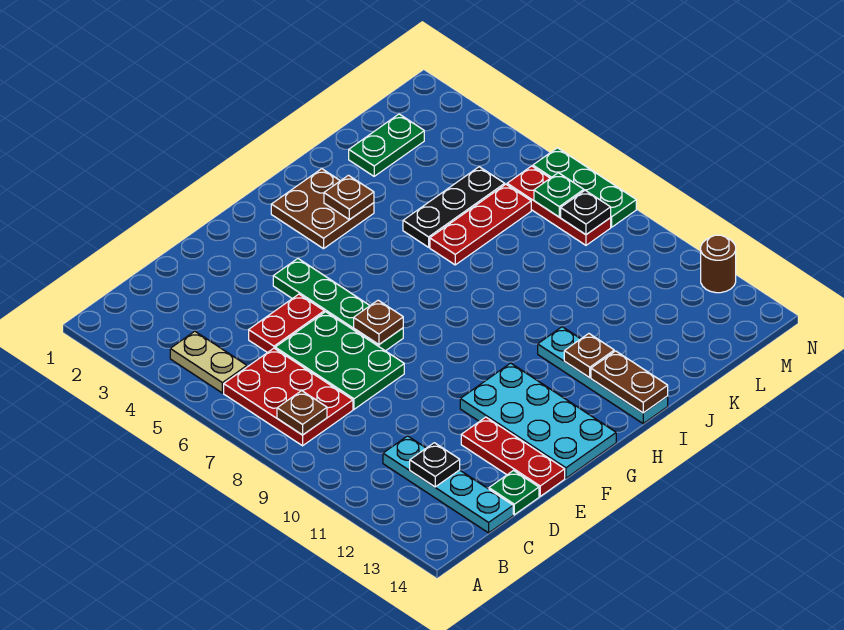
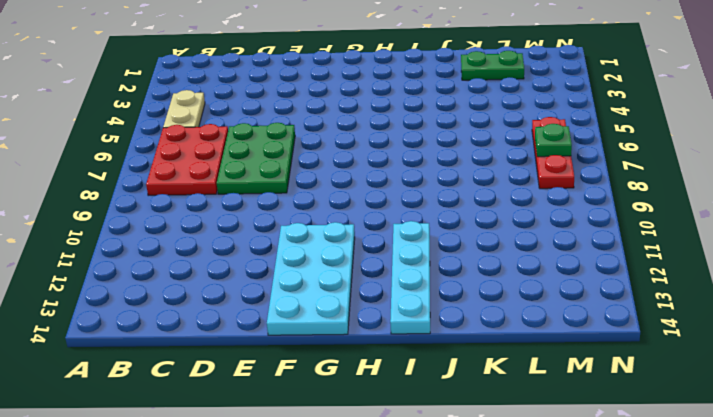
none -> cyan 1x4 plate [383,436,513,533]
none -> red 1x2 plate [249,294,324,353]
none -> green 1x1 plate [489,471,539,515]

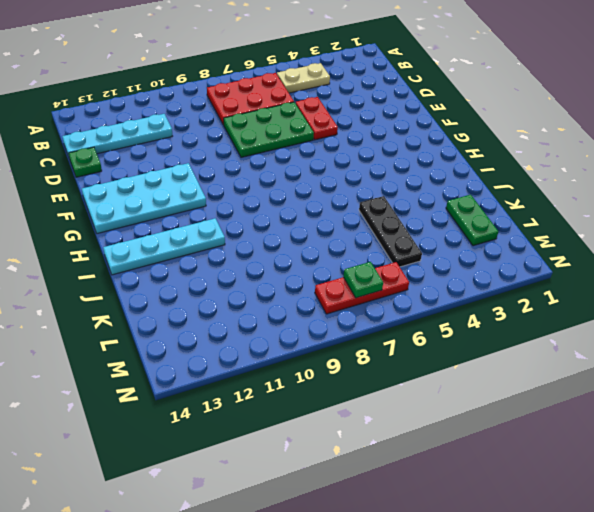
none -> red 1x3 plate [461,417,565,496]
none -> green 1x4 plate [273,259,403,351]
none -> brown 2x2 plate [271,169,374,249]

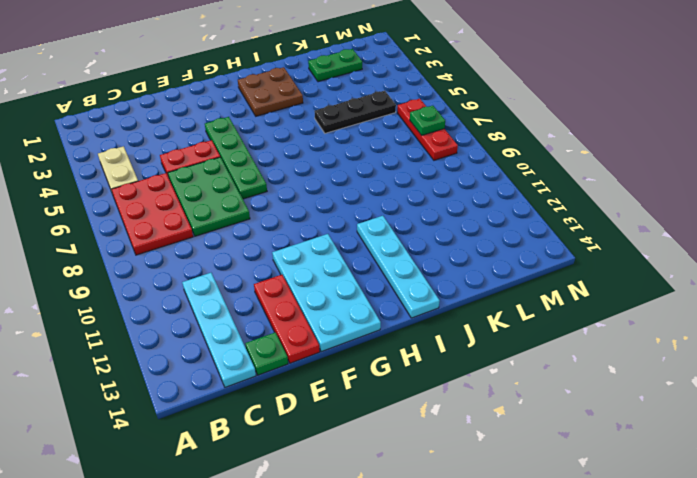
none -> red 1x3 plate [430,184,531,265]
none -> green 1x3 plate [533,148,636,227]
none -> brown 1x1 round brick [701,235,736,293]

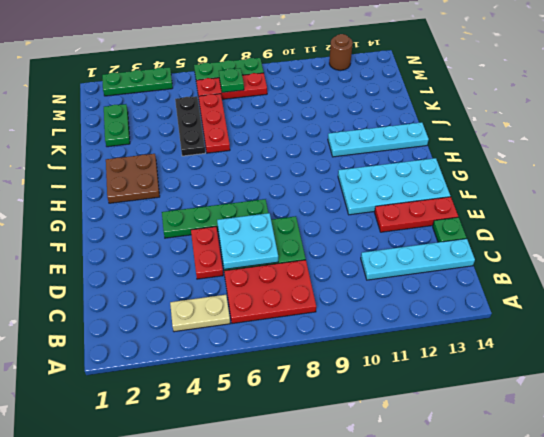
cyan 2x2 plate [217,213,278,269] -> none
green 1x3 plate [102,67,173,96] -> none
none -> brown 1x1 plate [277,391,327,435]
none -> black 1x1 plate [410,443,460,487]
none -> brown 1x1 plate [354,300,403,345]

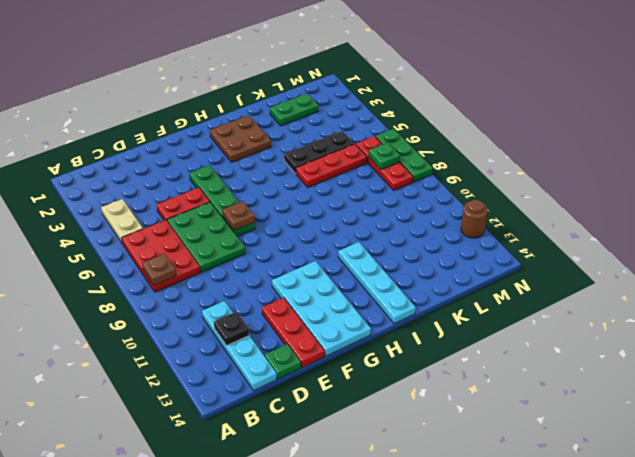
none -> brown 1x1 plate [324,175,374,220]
none -> brown 1x1 plate [564,334,614,378]
none -> brown 1x2 plate [591,351,668,413]

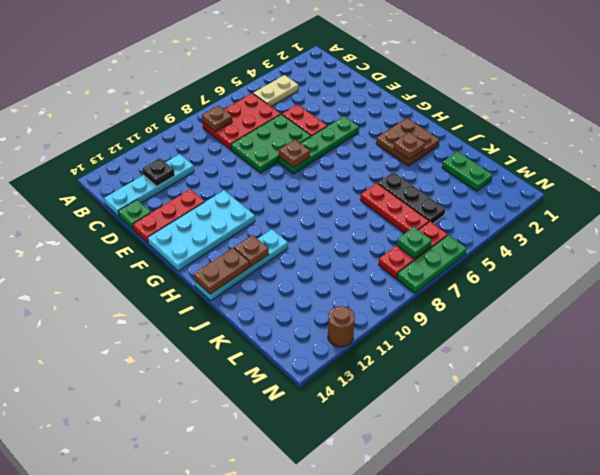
none -> black 1x1 plate [561,190,611,235]

